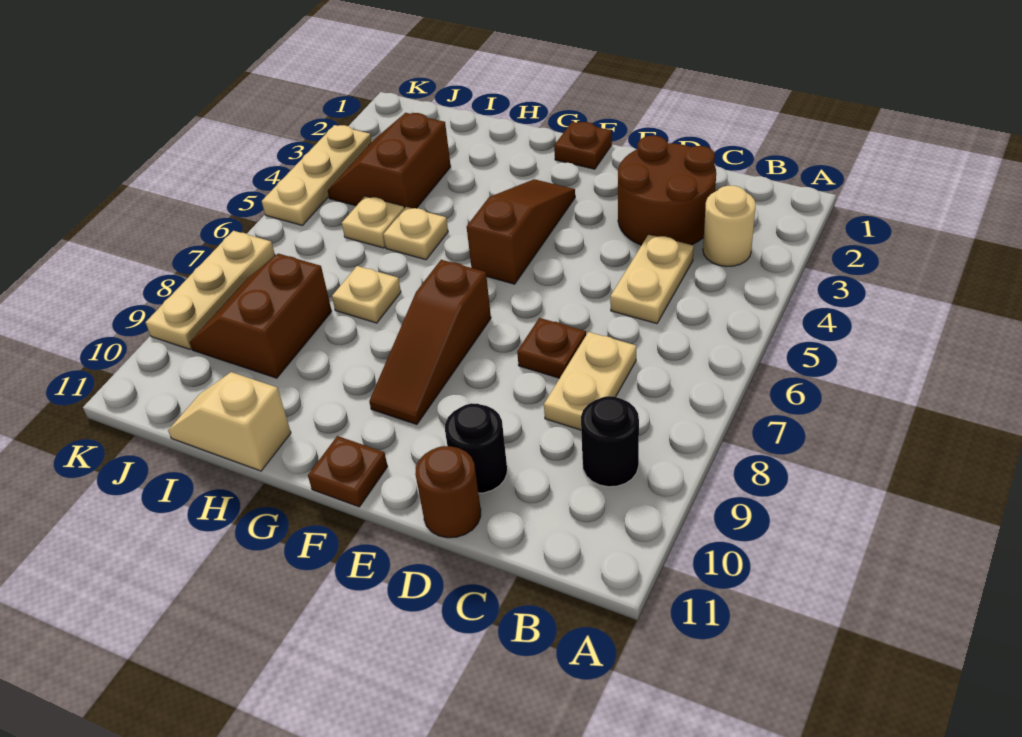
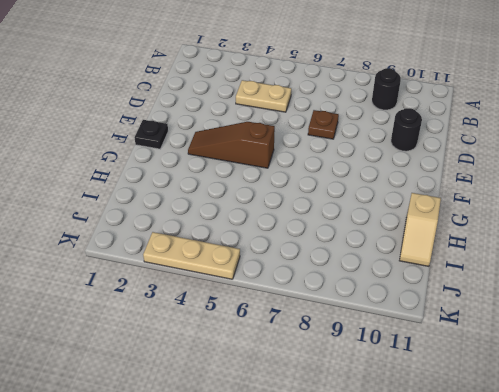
black 1x1 plate [135,120,168,149] -> brown 1x1 plate [554,122,612,169]
none -> tan 1x1 round brick [703,186,756,267]
none -> brown 2x2 round brick [618,136,716,245]
none -> tan 1x2 plate [544,332,636,430]

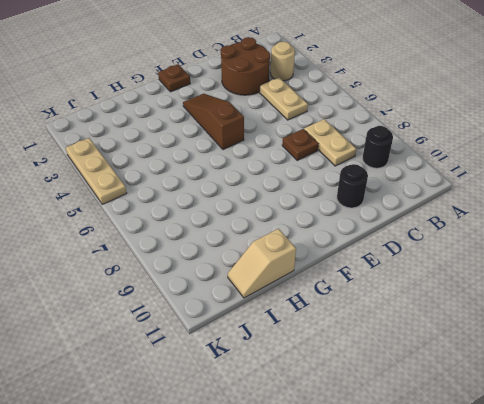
none -> brown 1x1 round brick [415,446,481,538]
none -> brown 1x3 slope [369,260,491,424]
none -> brown 1x1 plate [308,436,388,507]

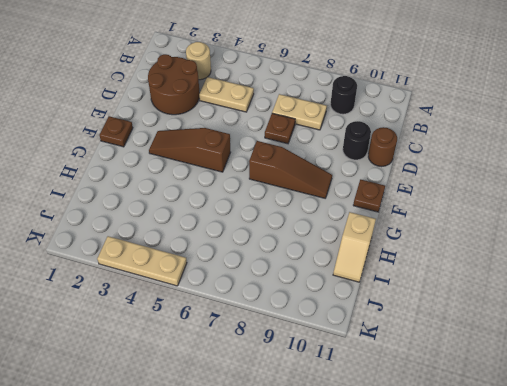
none -> tan 1x1 plate [383,207,448,260]
none -> tan 1x1 plate [332,266,401,323]
none -> brown 2x2 slope [328,113,451,209]

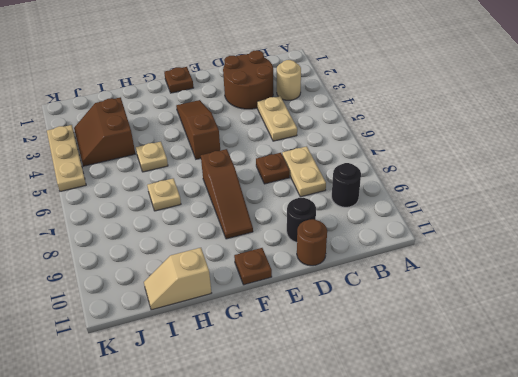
none -> tan 1x1 plate [342,196,404,248]
none -> brown 2x2 slope [190,254,332,378]
none -> tan 1x3 plate [146,231,275,349]

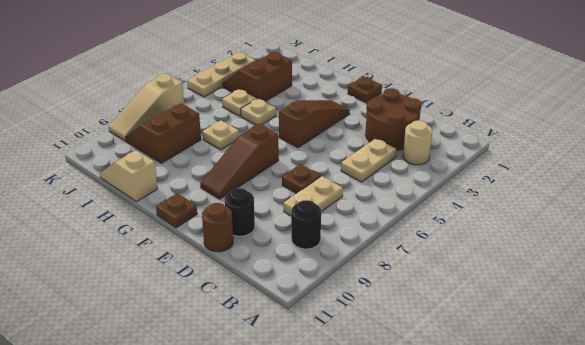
tan 1x3 slope [109,73,184,141] -> tan 1x3 plate [146,231,275,349]

